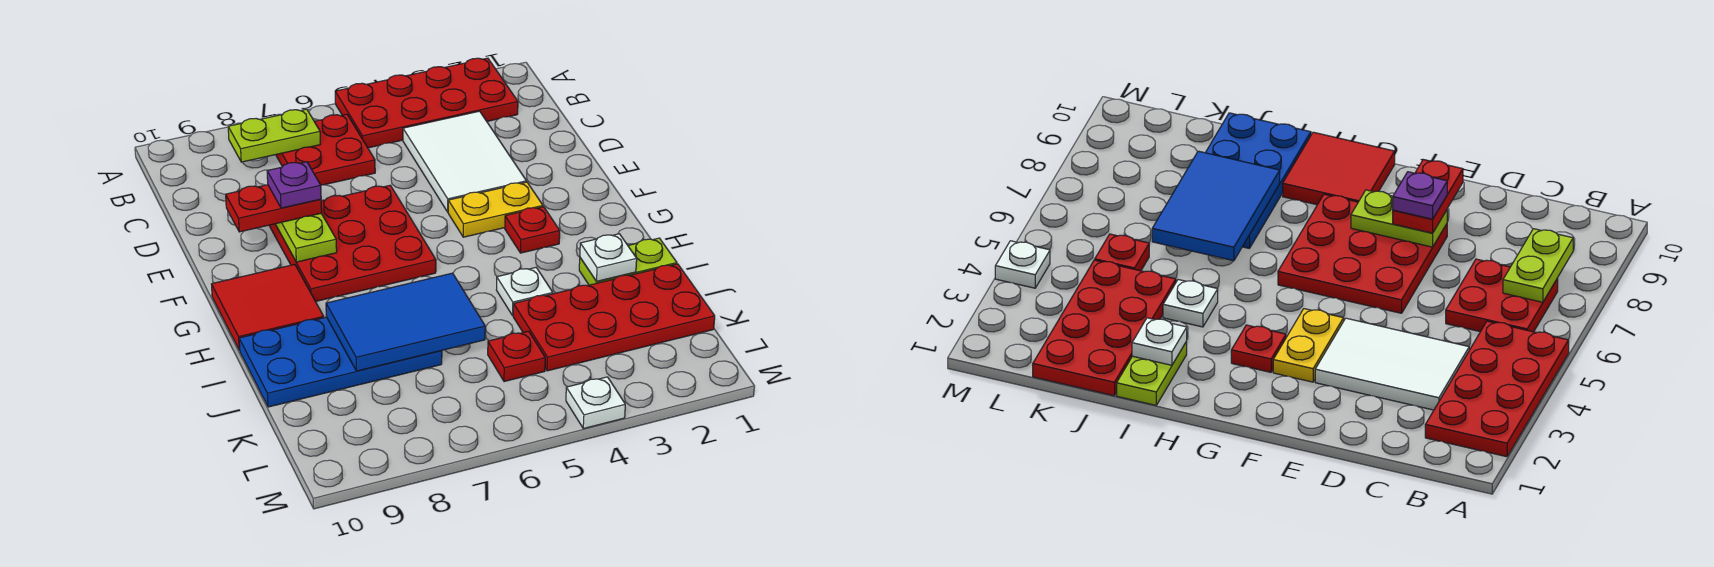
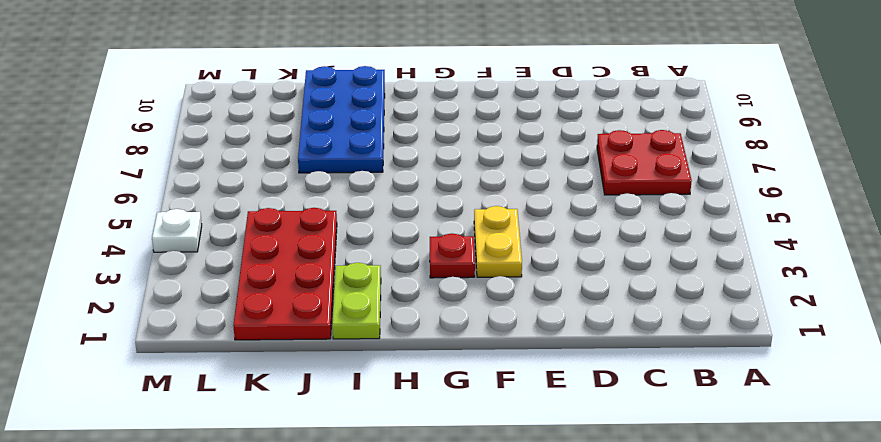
none -> red 2x4 plate [335,58,518,148]
none -> white 2x3 tile [403,111,526,212]
none -> red 3x3 plate [269,185,436,302]

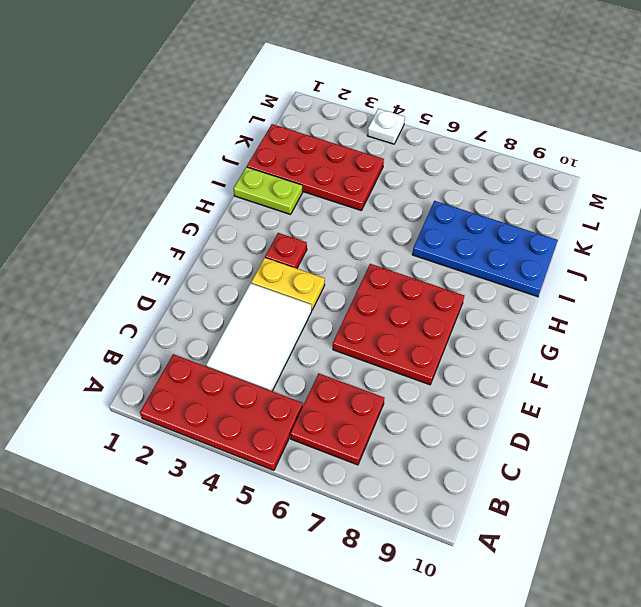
none -> red 2x2 tile [211,264,324,350]
none -> white 1x1 plate [497,268,553,316]
none -> red 1x1 plate [488,331,545,382]

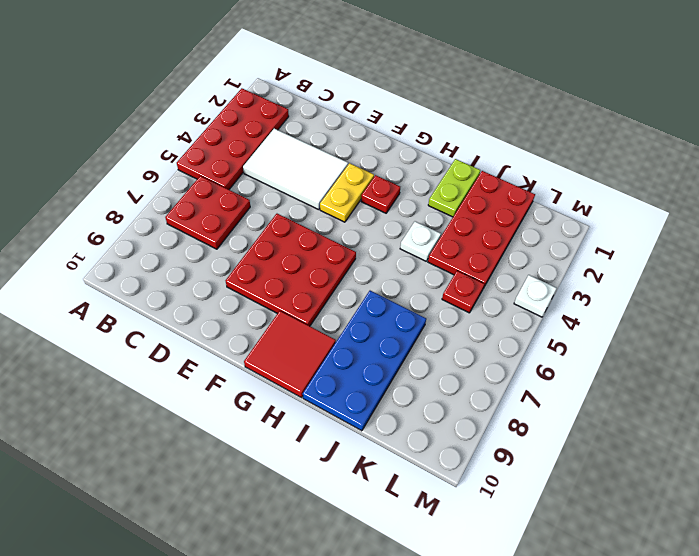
none -> lime 1x2 plate [228,109,320,162]
none -> lime 1x2 plate [275,213,337,262]
none -> white 1x1 plate [580,234,637,281]

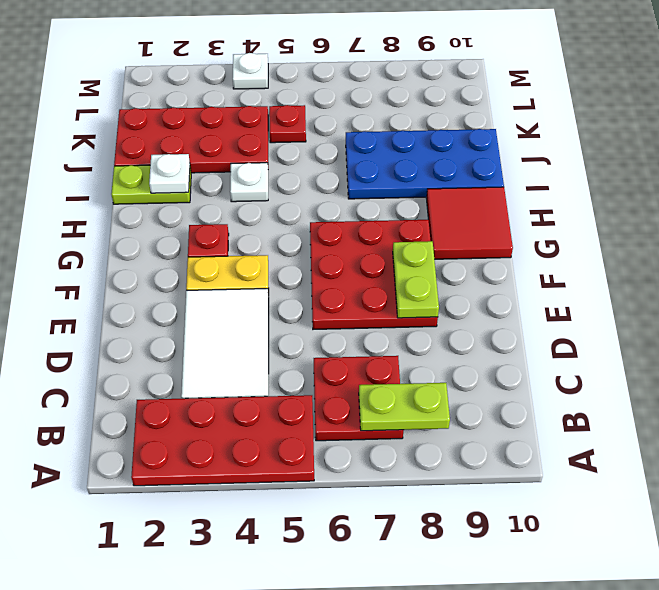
none -> blue 2x3 tile [326,273,485,371]
none -> red 1x2 plate [226,185,322,232]
none -> purple 1x1 plate [267,162,321,208]

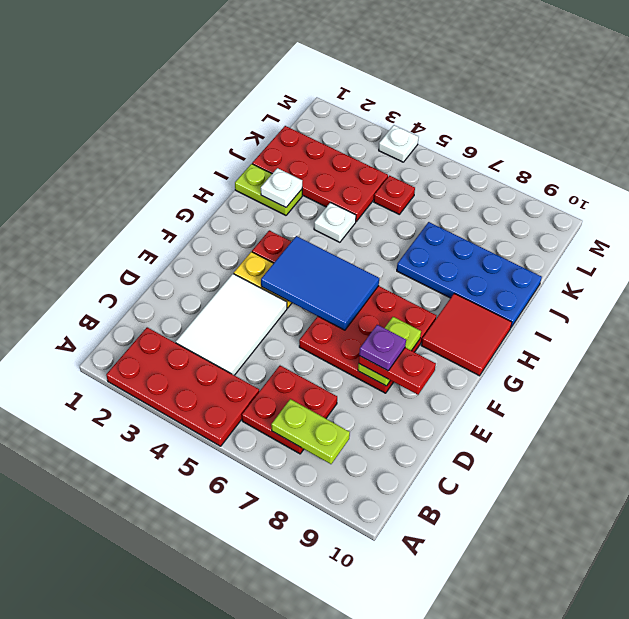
blue 2x3 tile [261,236,379,330] -> blue 2x3 tile moved to [326,273,485,371]

